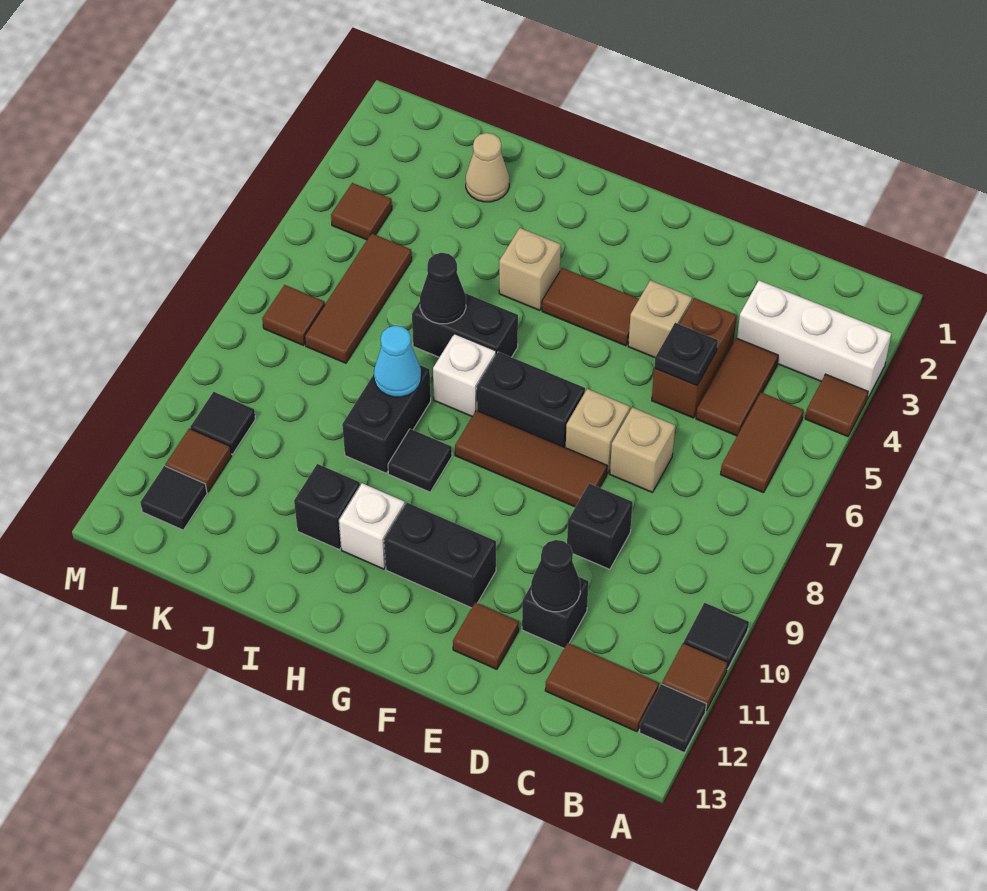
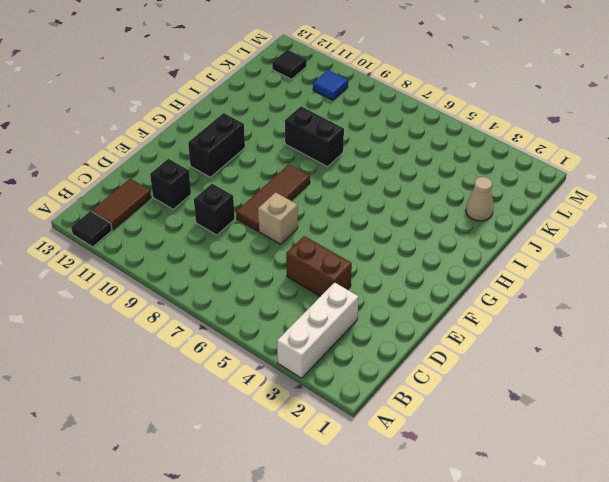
blue 1x1 tile [313,70,348,100] -> black 1x1 tile [190,392,256,454]
none -> brown 1x1 tile [805,374,868,436]
none -> black 1x1 tile [684,603,749,670]
none -> brown 1x1 tile [662,643,728,710]
none -> brown 1x2 tile [721,392,804,493]

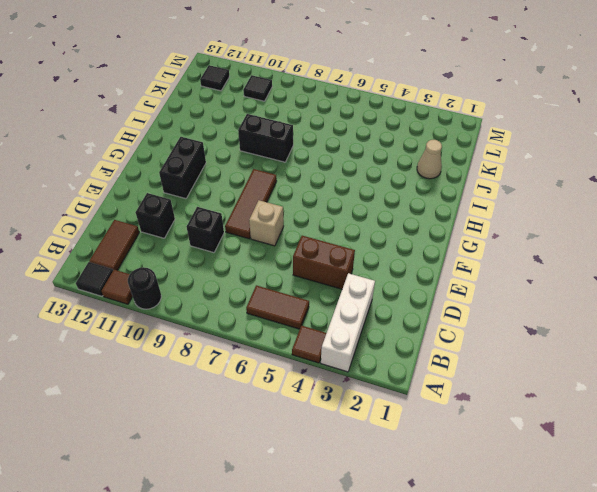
black 1x1 round brick [128,267,161,309] -> black 1x1 tile [684,603,749,670]
none -> brown 1x2 tile [696,338,778,436]
none -> tan 1x1 brick [610,407,675,492]
none -> tan 1x1 brick [628,280,692,358]
none -> brown 1x1 tile [453,602,519,669]

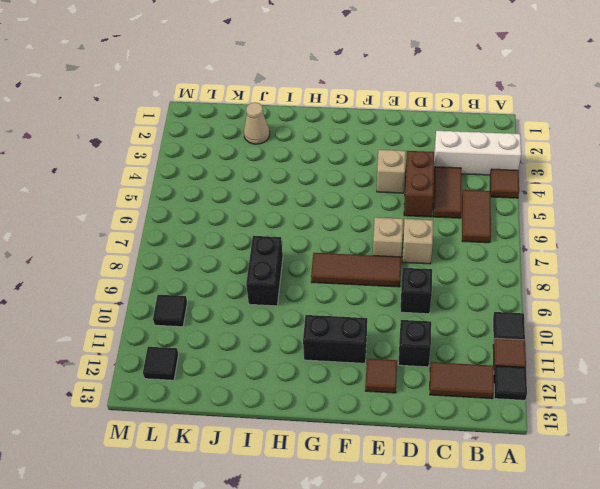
none -> brown 1x2 tile [542,268,639,346]
none -> black 1x2 brick [477,352,585,448]
none -> tan 1x1 brick [499,228,561,311]
none -> black 1x2 brick [412,293,518,357]

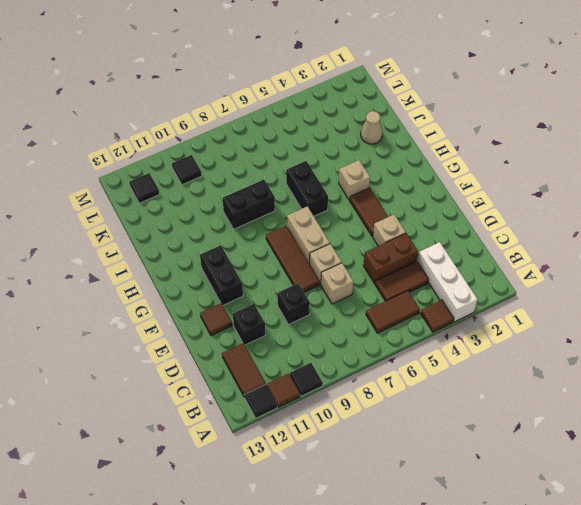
tan 1x2 brick [287,206,330,264] -> black 1x2 brick [477,352,585,448]
none -> white 1x1 brick [433,334,496,416]
none -> black 1x1 tile [388,429,452,492]
none -> white 1x1 brick [339,483,405,569]
none -> black 1x1 brick [294,464,360,550]

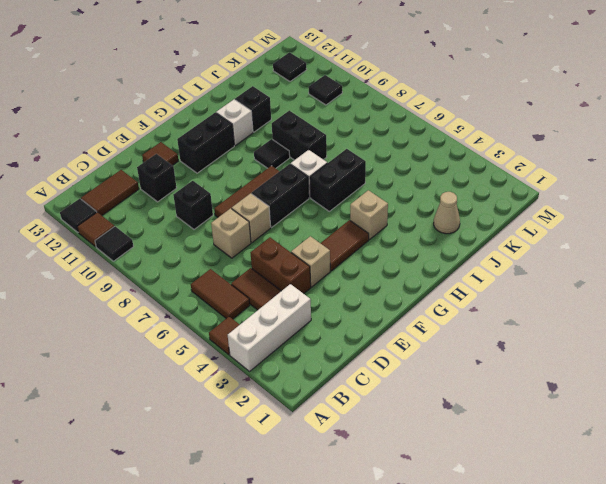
none -> brown 1x3 tile [305,233,412,363]
none -> brown 1x1 tile [331,183,392,240]
none -> brown 1x1 tile [262,285,325,345]
none -> brown 1x1 tile [166,429,231,492]

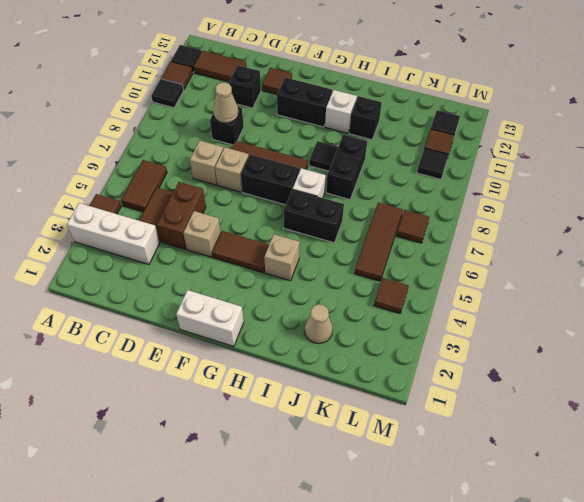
tan 1x1 cone [213,82,238,123] -> none
white 1x2 brick [176,290,244,346] -> none
none -> black 1x1 plate [654,323,718,386]
none -> black 1x1 cone [531,540,580,612]
none -> black 1x1 cone [420,253,466,324]
none -> cyan 1x1 cone [374,326,421,397]

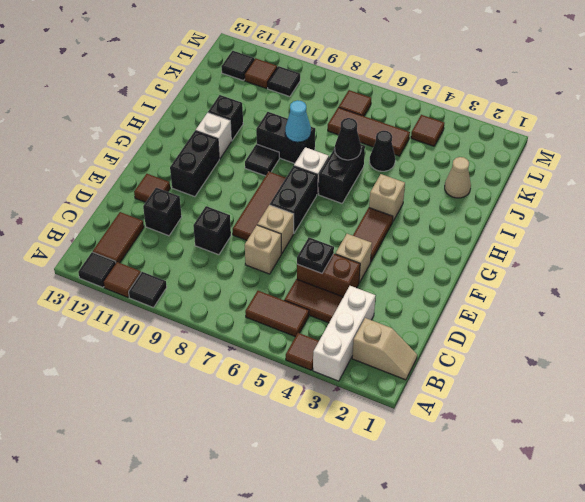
tan 1x2 slope [352,318,417,380] -> none
black 1x1 cone [370,131,395,171] -> black 1x1 cone moved to [531,540,580,612]

